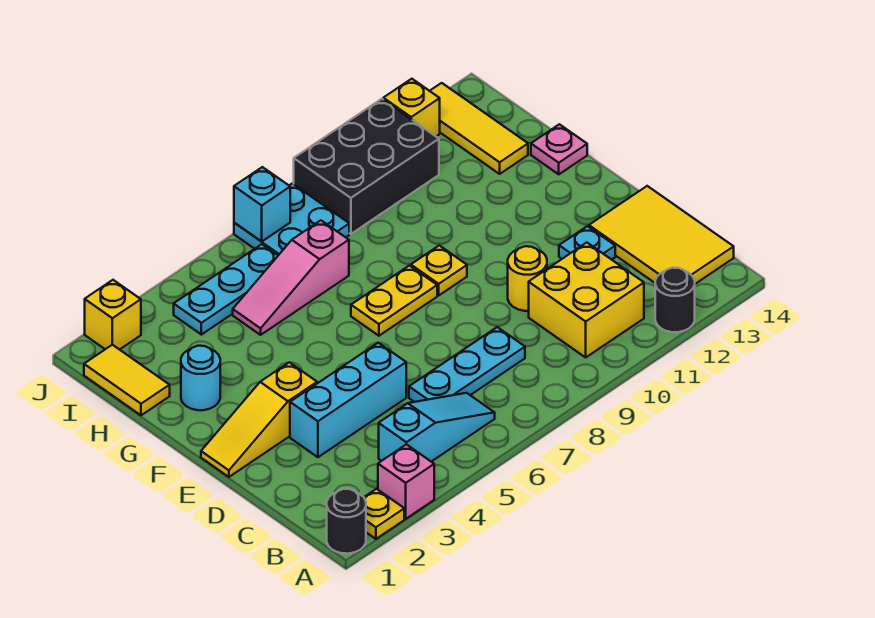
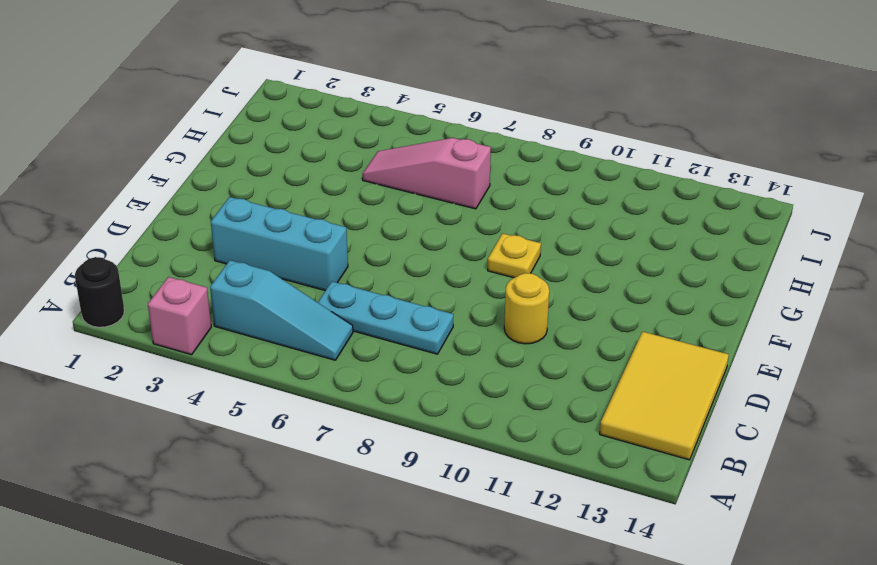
none -> yellow 1x1 plate [364,489,404,539]
none -> black 1x1 round brick [655,268,695,332]
none -> yellow 2x2 brick [529,243,644,357]

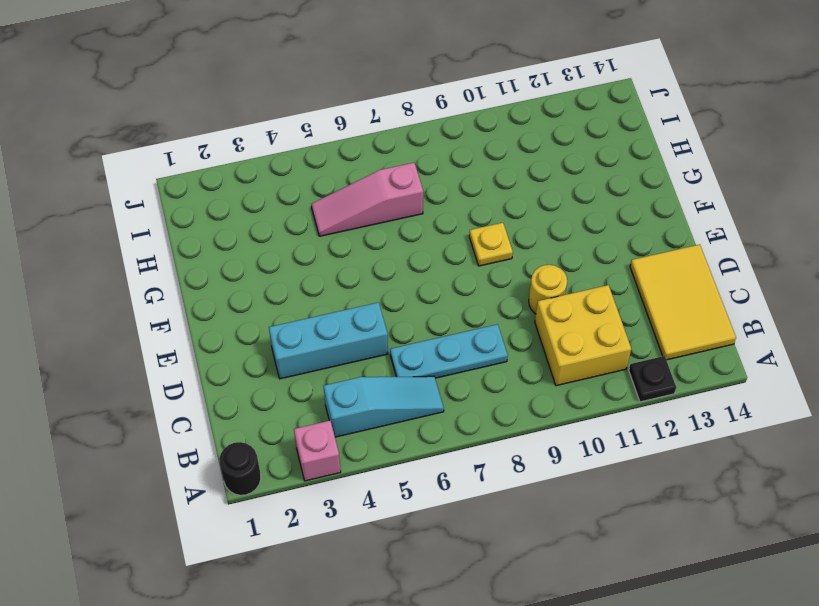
black 1x1 plate [629,356,676,402] -> black 1x1 round brick [655,268,695,332]
none -> yellow 1x1 plate [364,489,404,539]
none -> cyan 1x1 plate [559,226,615,260]
none -> yellow 1x3 slope [201,362,317,477]

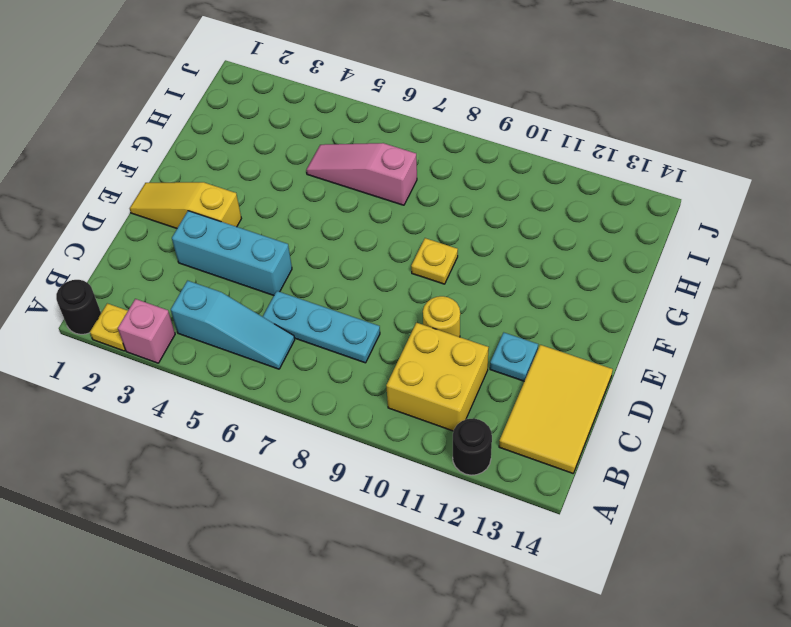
none -> yellow 1x2 plate [351,266,437,336]
none -> cyan 1x1 round brick [181,346,220,410]
none -> pink 1x1 plate [531,124,587,174]

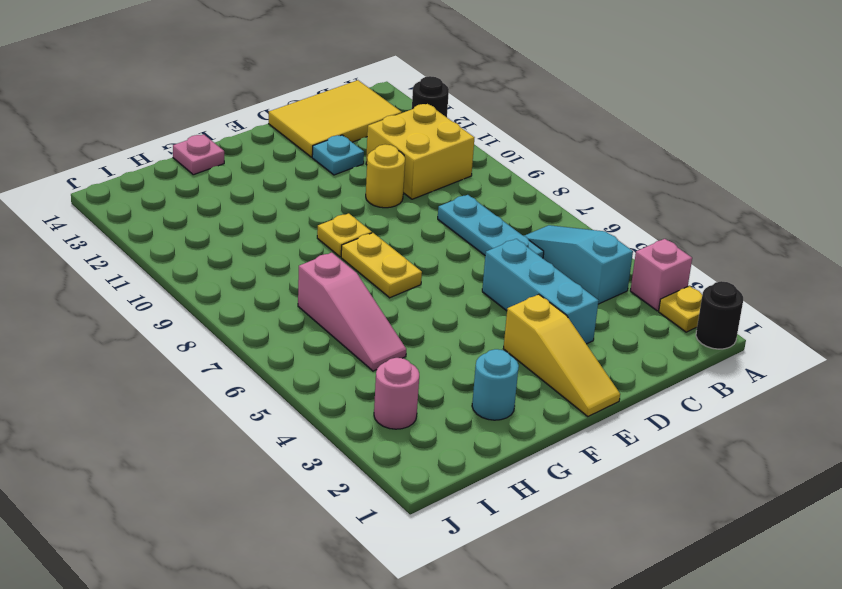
pink 1x1 round brick [374,358,419,429] -> none
none -> yellow 1x2 tile [84,345,170,415]
none -> yellow 1x3 tile [430,83,528,174]
none -> cyan 1x3 plate [174,244,278,335]

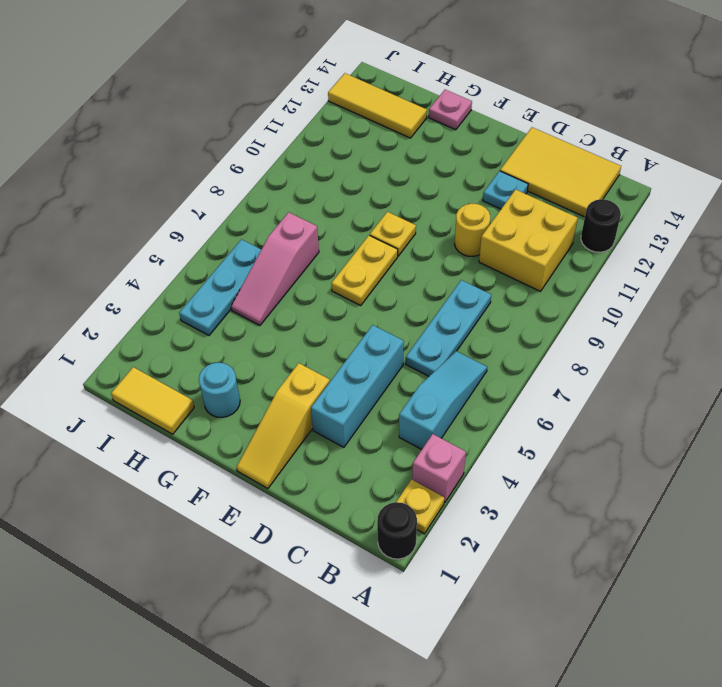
none -> cyan 2x2 plate [234,183,349,255]
none -> black 2x3 brick [294,99,439,234]
none -> yellow 1x1 brick [85,280,141,350]

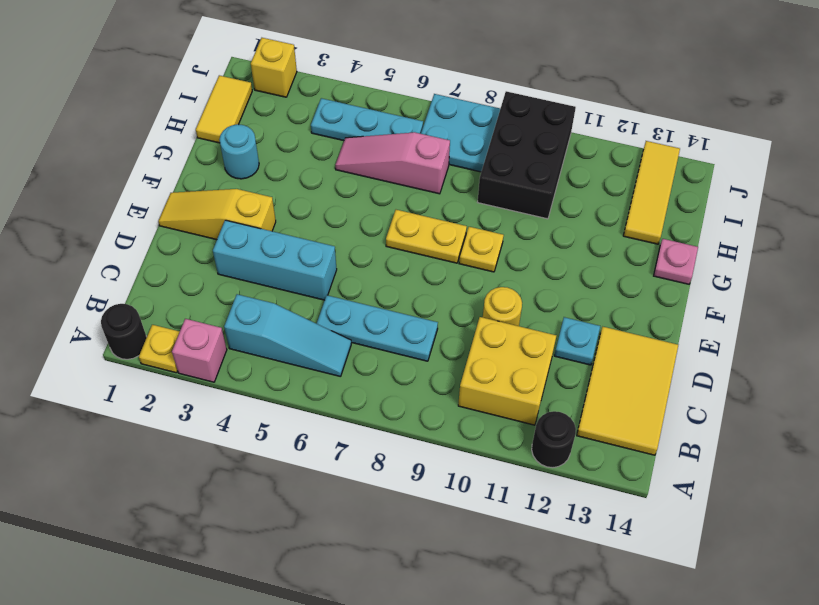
black 2x3 brick [478,91,576,219] -> black 2x3 brick turned to [294,99,439,234]
none -> yellow 1x1 brick [383,79,440,136]
none -> cyan 1x1 brick [234,167,290,242]

